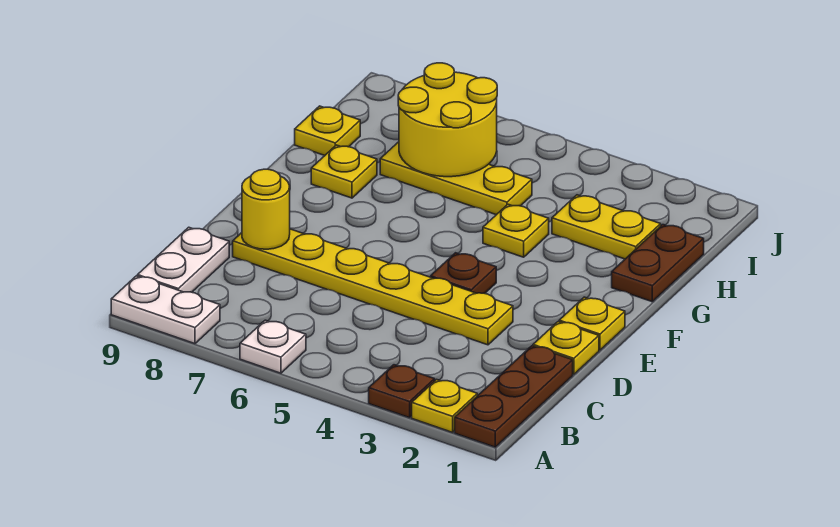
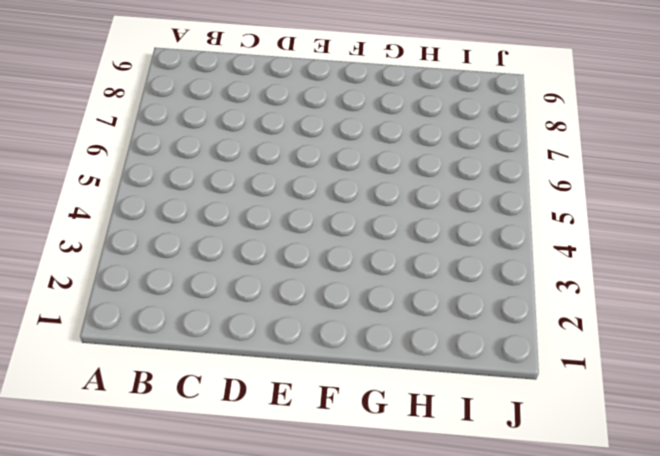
none -> brown 1x3 plate [455,346,573,447]
none -> yellow 1x1 plate [412,379,477,432]
none -> brown 1x1 plate [369,365,435,418]

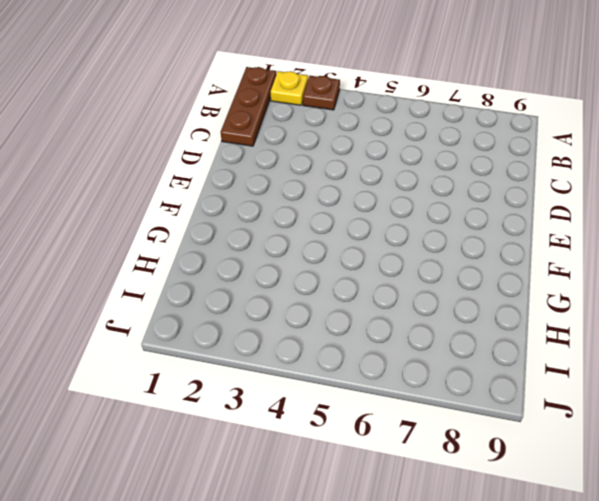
none -> white 1x1 plate [240,320,306,373]
none -> white 1x2 plate [111,276,220,344]
none -> white 1x2 plate [138,227,229,292]

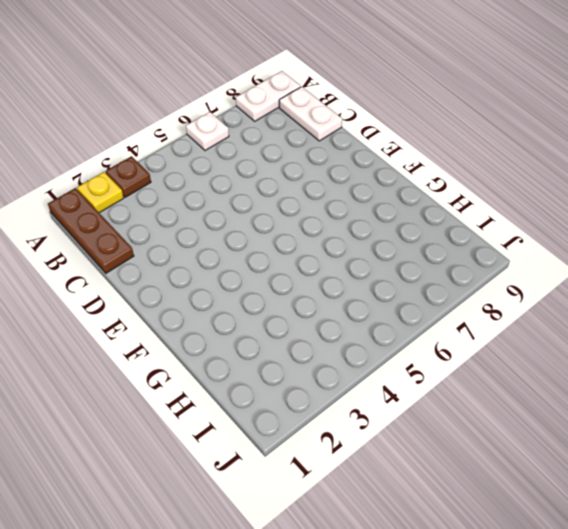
none -> yellow 1x1 plate [533,322,599,374]
none -> yellow 1x6 plate [233,229,513,345]
none -> yellow 1x1 plate [559,297,625,350]

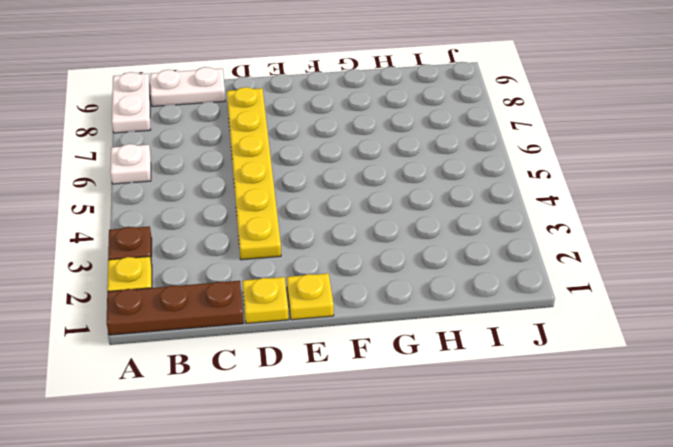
none -> brown 1x1 plate [431,253,496,293]
none -> brown 1x2 plate [612,225,704,302]
none -> yellow 1x1 plate [483,204,549,257]

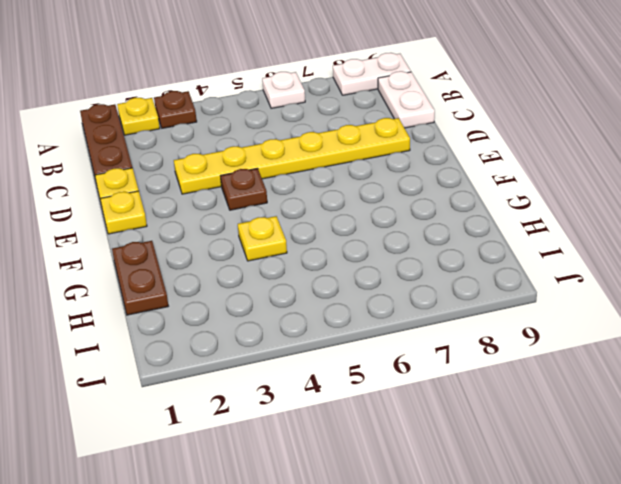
none -> yellow 1x1 plate [311,145,377,198]
none -> yellow 1x2 plate [552,195,661,259]
none -> yellow 1x3 plate [380,142,532,215]

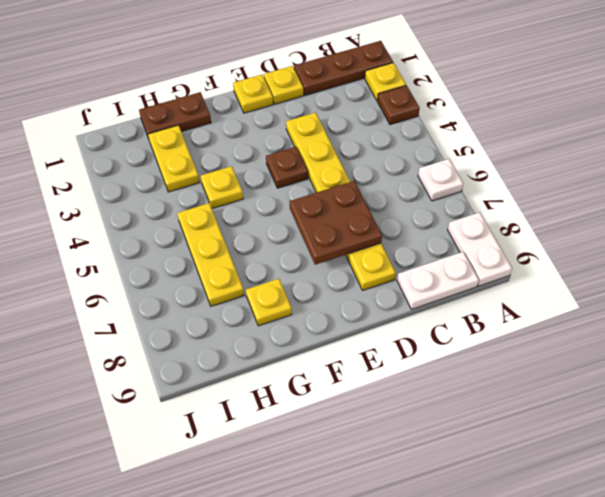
brown 2x2 plate [290,181,382,265] -> none
none -> yellow 1x1 plate [295,106,360,155]
none -> yellow 1x1 round brick [242,169,290,249]
none -> yellow 2x2 round brick [398,63,497,177]

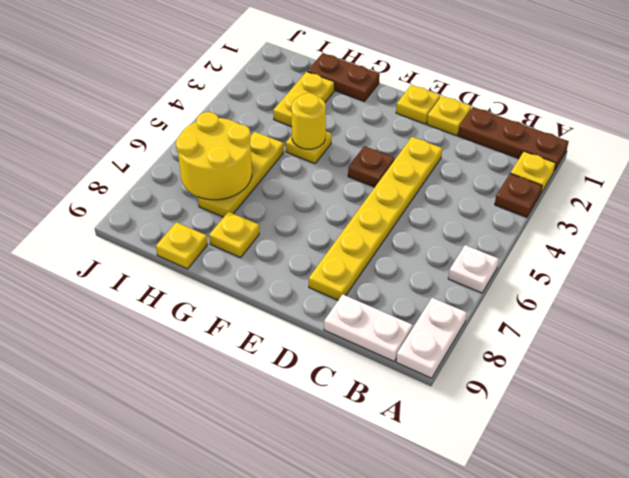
yellow 1x1 round brick [291,93,326,149] -> yellow 1x1 round brick moved to [242,169,290,249]

